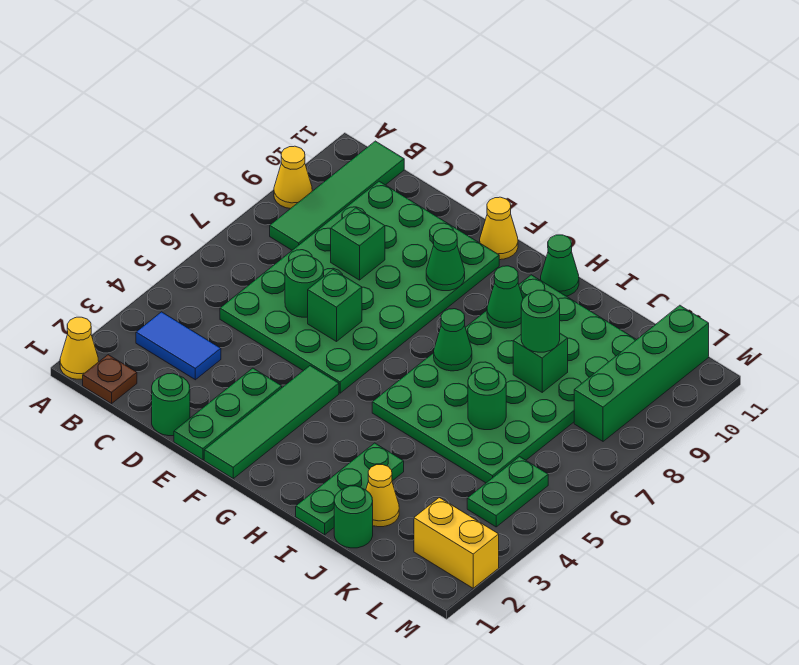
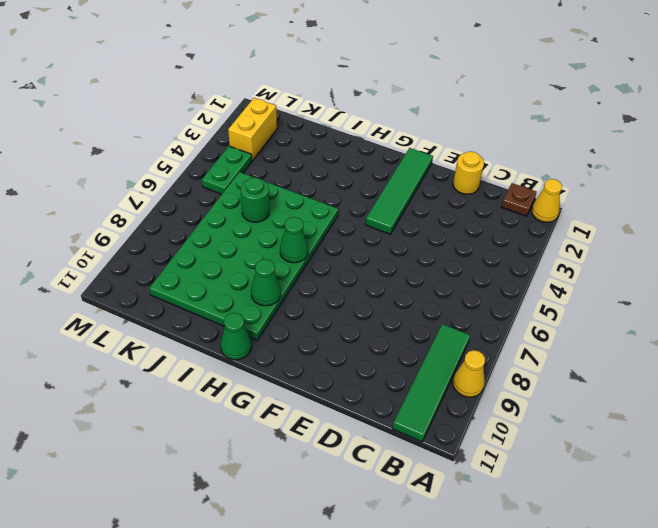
yellow 1x1 round brick [453,151,484,194] -> green 1x1 round brick [152,373,190,436]
yellow 1x2 brick [228,98,277,161] -> yellow 1x2 brick turned to [414,498,499,588]
none -> blue 1x2 tile [136,312,221,380]
none -> green 4x6 plate [220,181,499,393]
none -> green 1x3 plate [174,368,282,460]

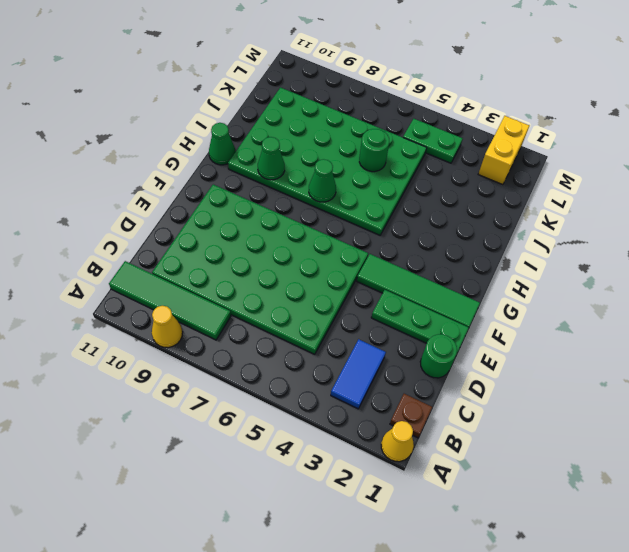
none -> yellow 1x1 cone [480,197,518,260]
none -> green 1x3 plate [296,443,404,535]
none -> green 1x1 round brick [334,486,373,548]

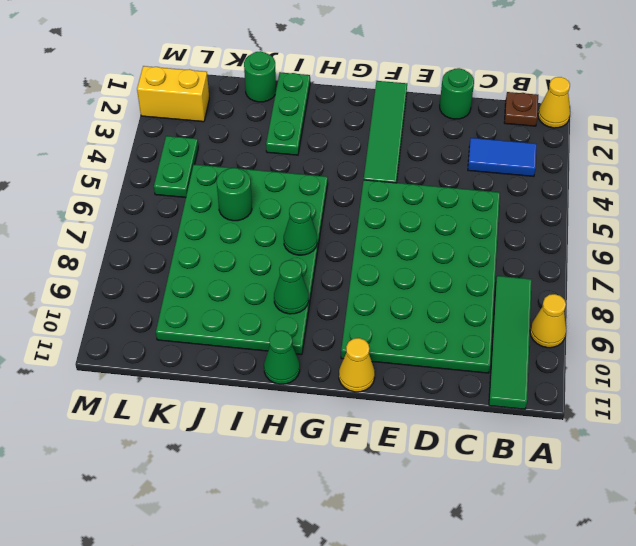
none -> green 1x3 plate [174,368,282,460]
none -> yellow 1x1 cone [366,465,399,527]
none -> green 1x4 brick [574,305,709,441]

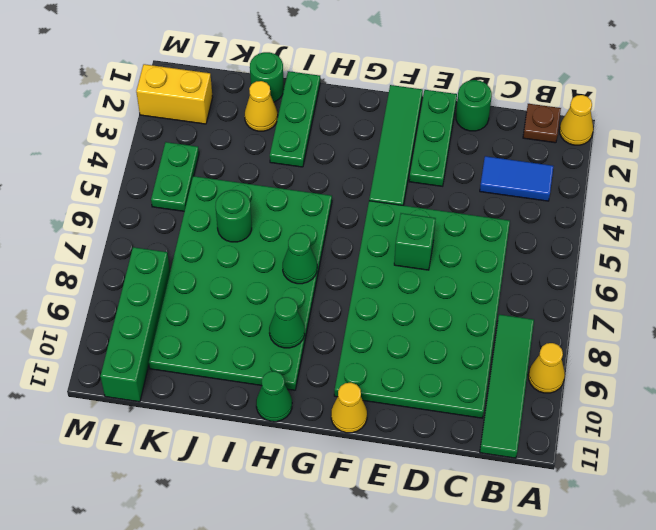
none -> green 1x1 round brick [285,255,324,317]
none -> green 1x1 brick [331,208,385,280]
none -> green 1x1 cone [426,229,465,291]

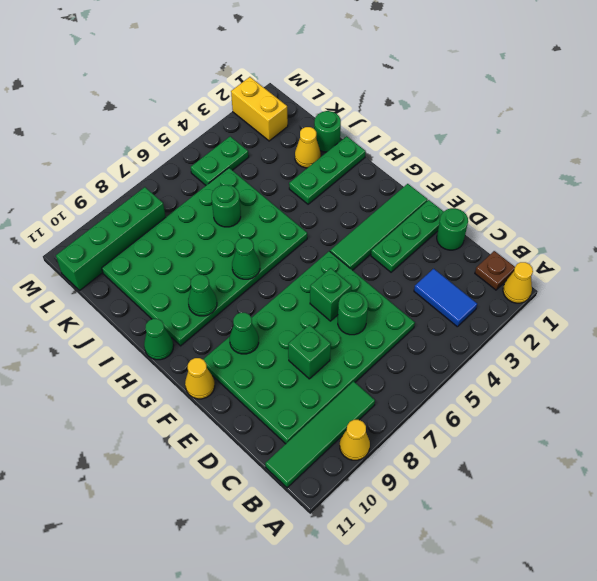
none -> green 1x1 brick [513,334,568,392]
none -> green 1x1 round brick [521,290,560,352]

